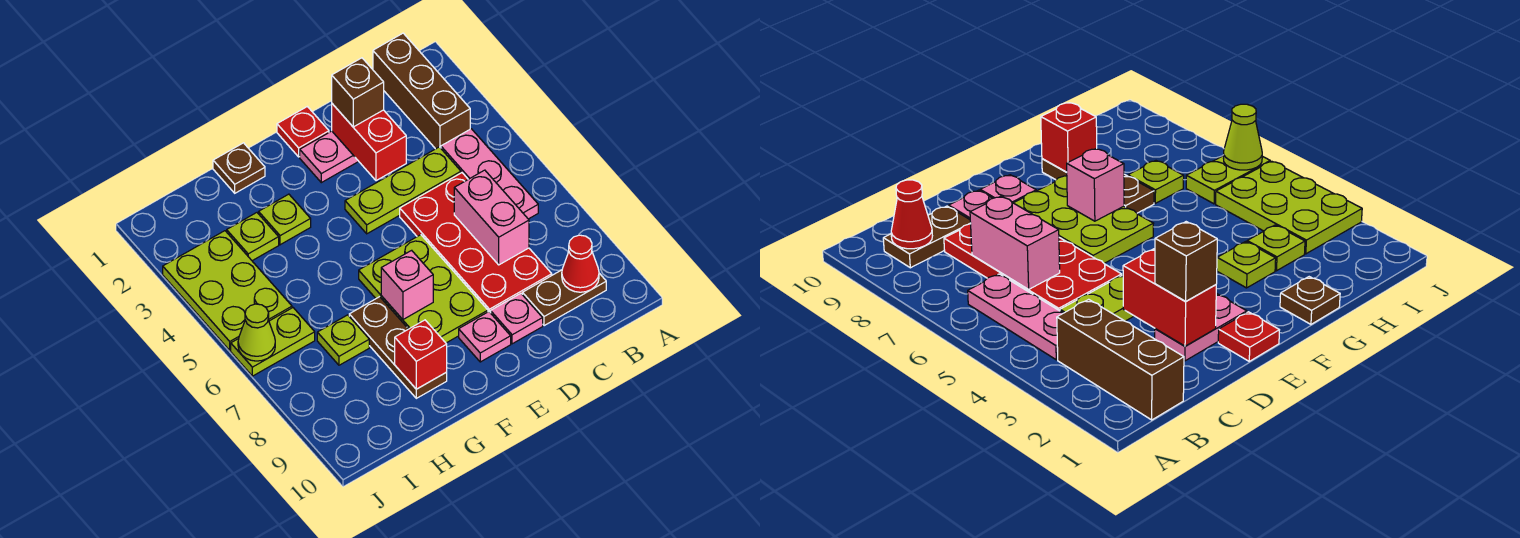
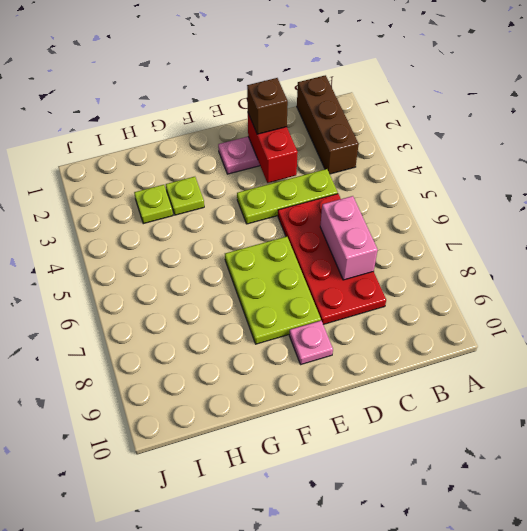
none -> pink 1x3 plate [441,129,538,219]
none -> brown 1x2 plate [522,270,606,326]
none -> pink 1x1 plate [491,293,543,344]

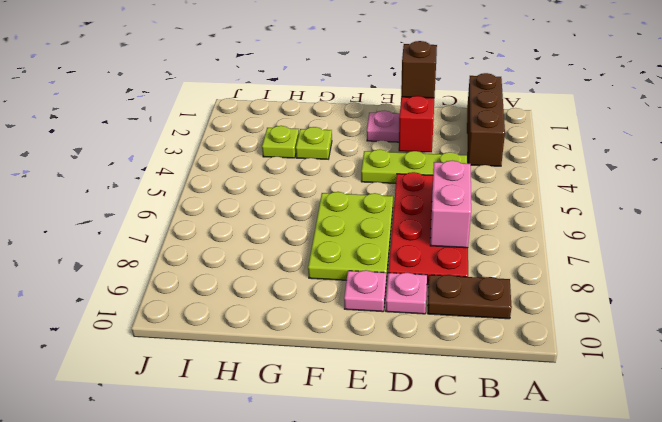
none -> pink 1x3 plate [441,129,538,219]
none -> red 1x1 plate [277,107,329,157]
none -> brown 1x1 plate [213,143,265,193]

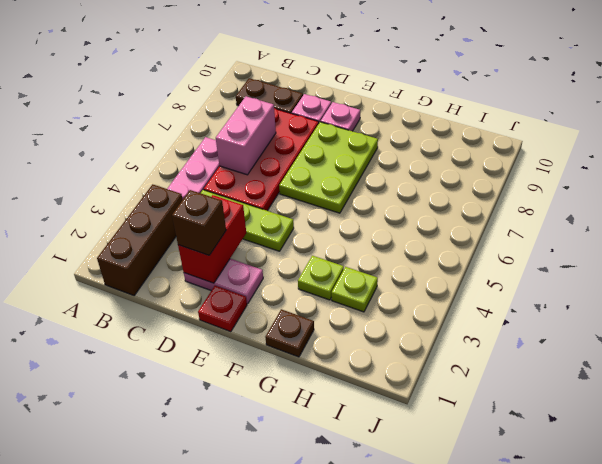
none -> brown 1x3 plate [349,297,447,398]
none -> lime 1x1 plate [317,315,369,365]
none -> lime 2x3 plate [163,231,292,350]

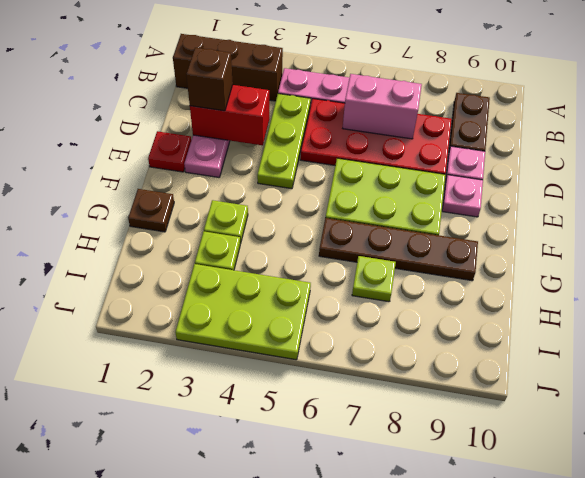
brown 1x4 plate [319,218,478,281] -> brown 1x3 plate [349,297,447,398]
none -> lime 1x2 plate [231,308,315,376]
none -> red 1x1 cone [562,235,599,292]
none -> pink 1x1 brick [381,250,433,319]

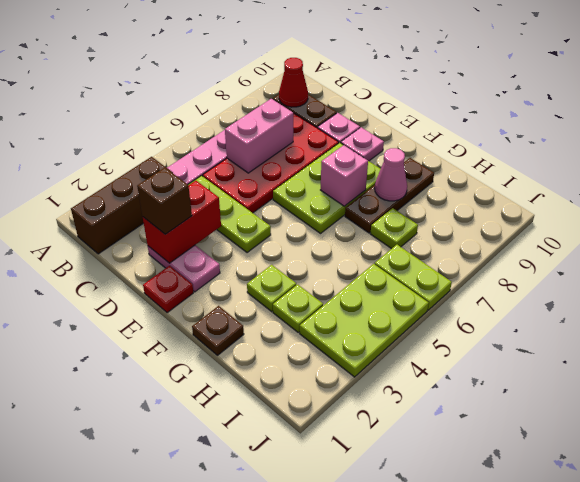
pink 1x1 cone [375,148,407,201] -> none
none -> red 1x1 brick [395,320,447,389]
none -> lime 1x1 cone [238,304,275,361]

